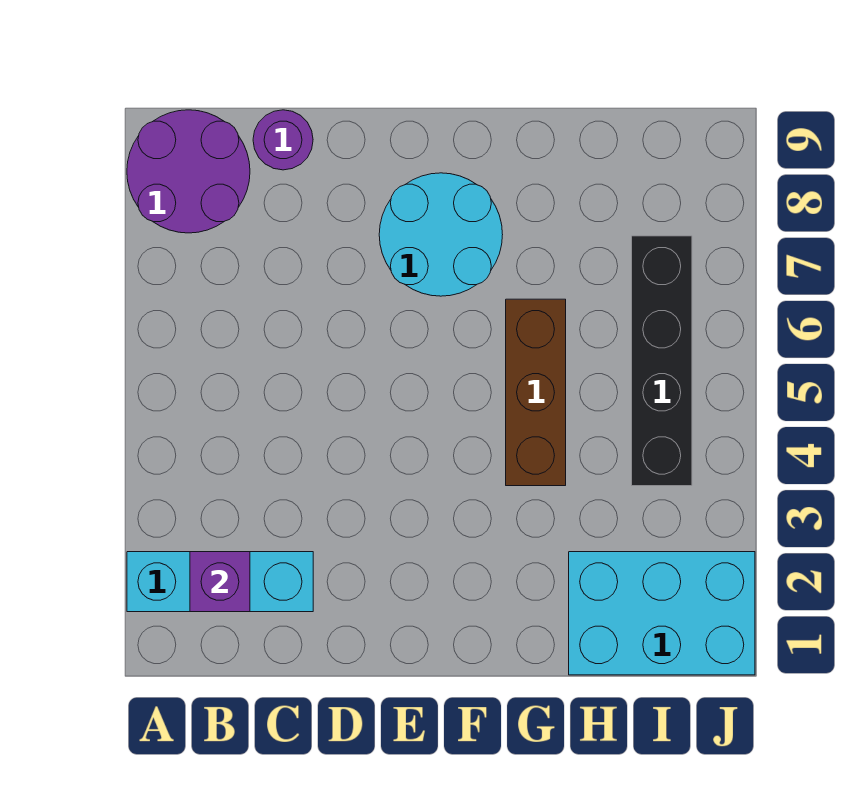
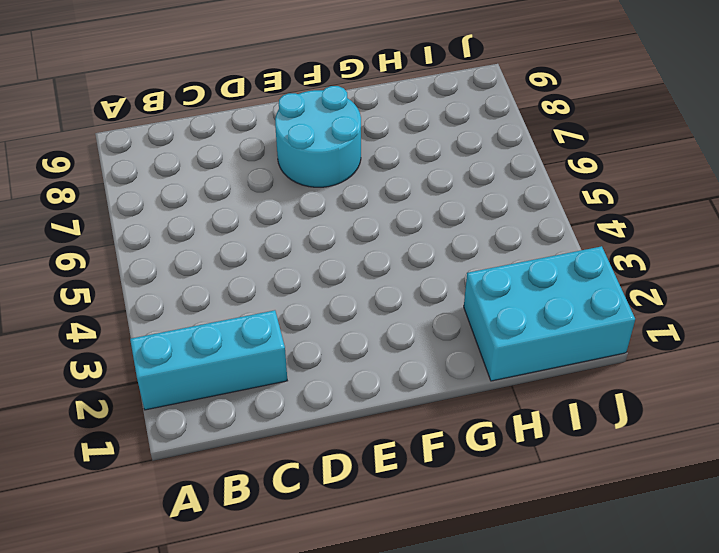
none -> purple 2x2 round brick [127,110,250,233]
none -> purple 1x1 round brick [253,110,313,170]

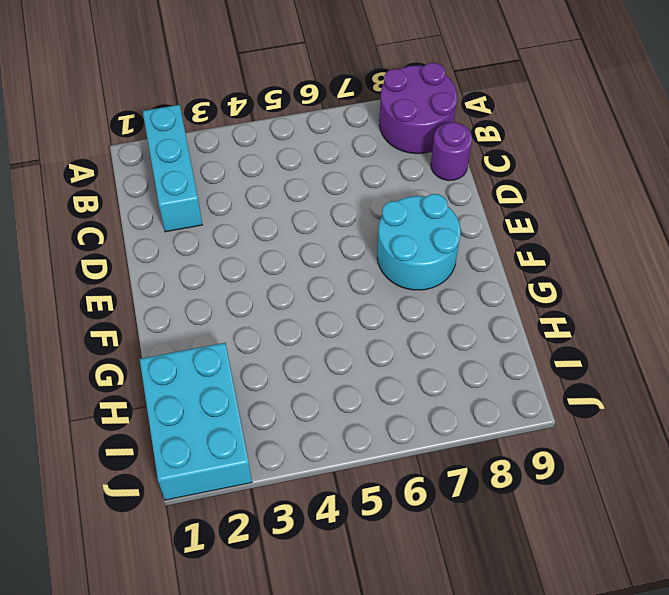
none -> brown 1x3 brick [506,299,566,486]
none -> black 1x4 brick [632,236,692,486]

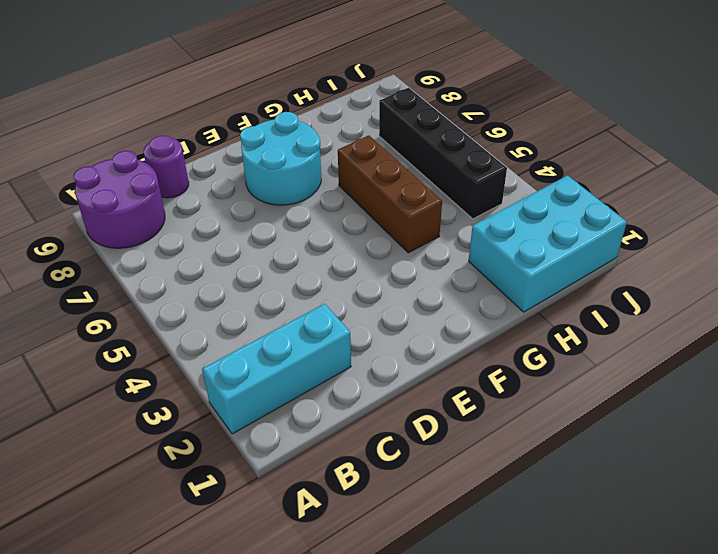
none -> purple 1x1 brick [190,552,250,612]

